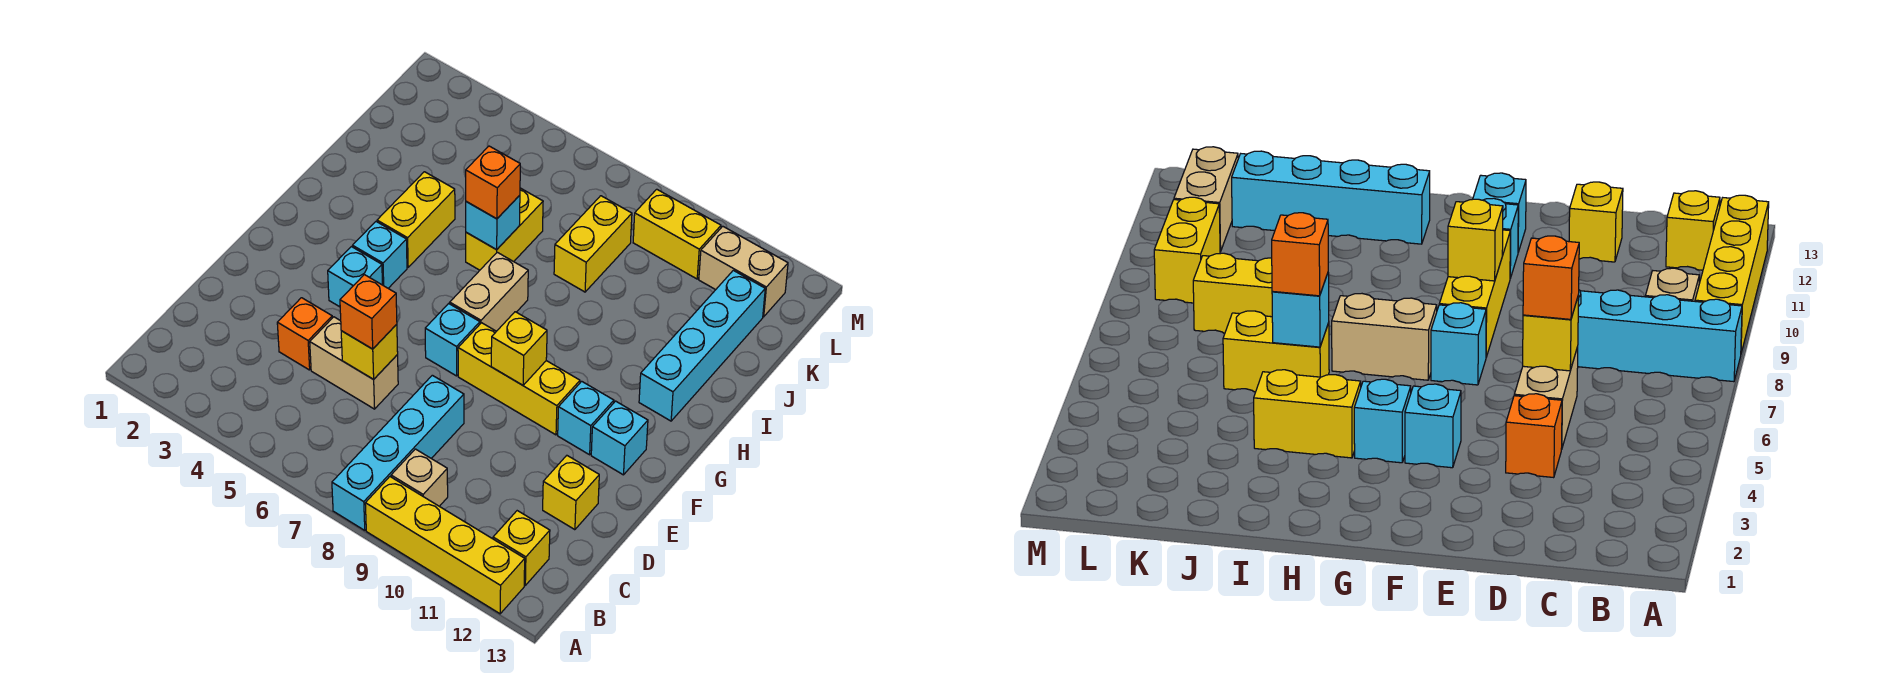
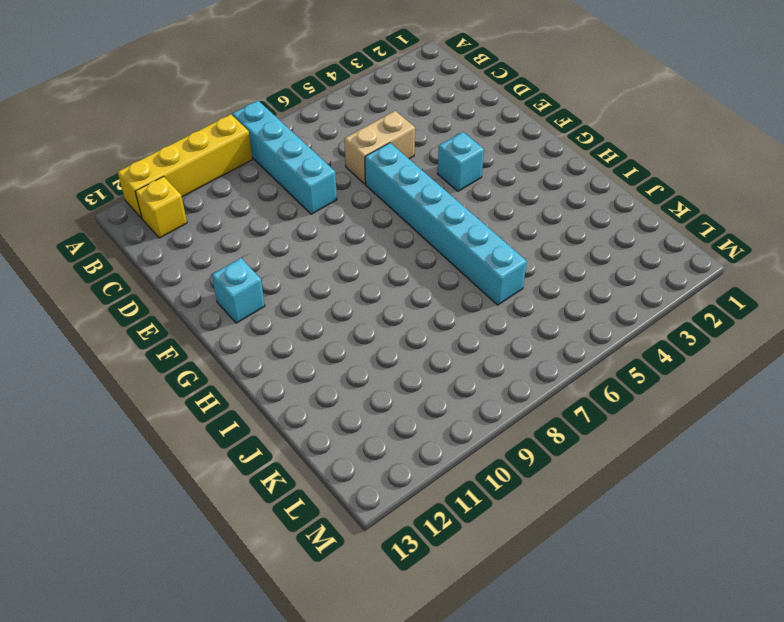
cyan 1x6 brick [365,143,527,305] -> yellow 1x2 brick [466,188,543,270]
none -> tan 1x1 brick [391,449,448,506]
none -> orange 1x1 brick [277,298,332,370]
none -> yellow 1x1 brick [543,456,599,530]

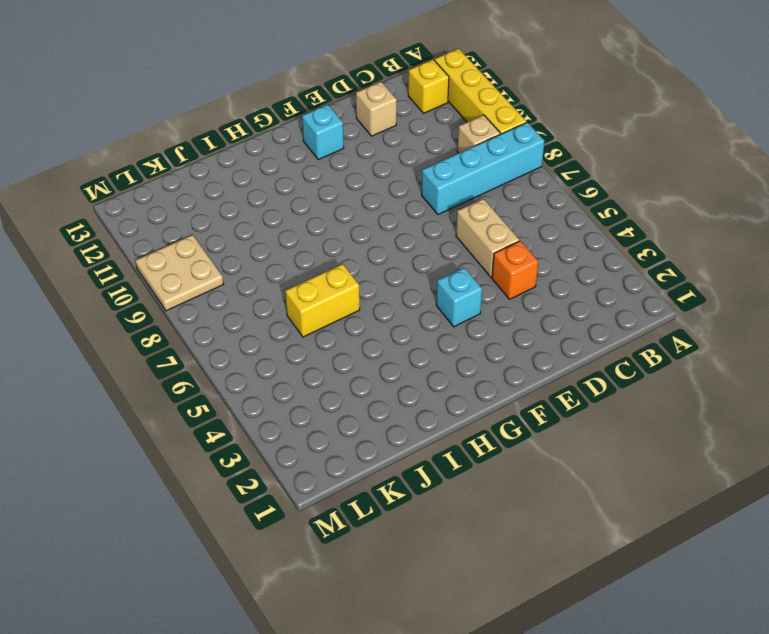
tan 1x1 brick [356,82,397,136] -> yellow 1x1 brick [543,456,599,530]
tan 2x2 plate [135,235,224,311] -> yellow 1x2 brick [633,189,721,279]
none -> cyan 1x1 brick [425,304,480,376]
none -> yellow 1x3 brick [458,323,580,435]
none -> cyan 1x1 brick [558,381,614,455]

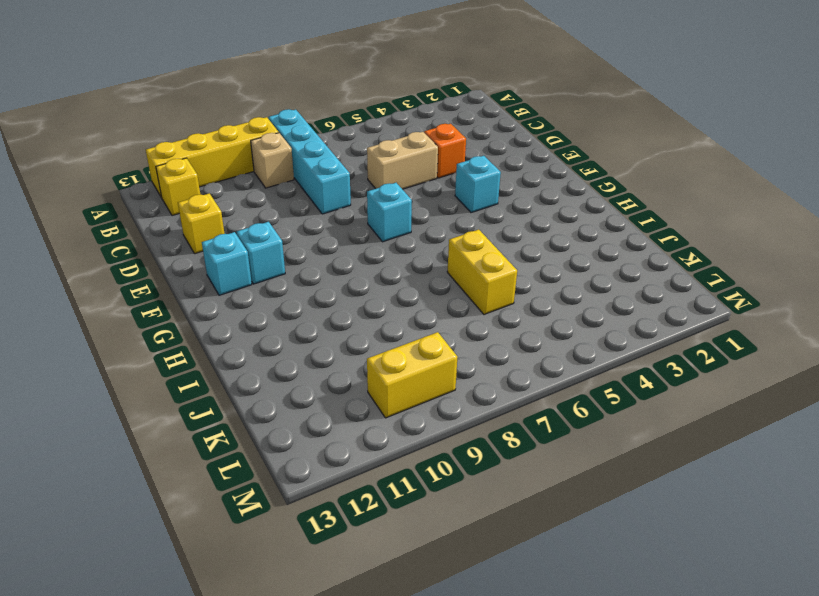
none -> yellow 1x3 brick [458,323,580,435]
none -> cyan 1x1 brick [352,222,407,288]
none -> tan 1x2 brick [450,252,528,331]

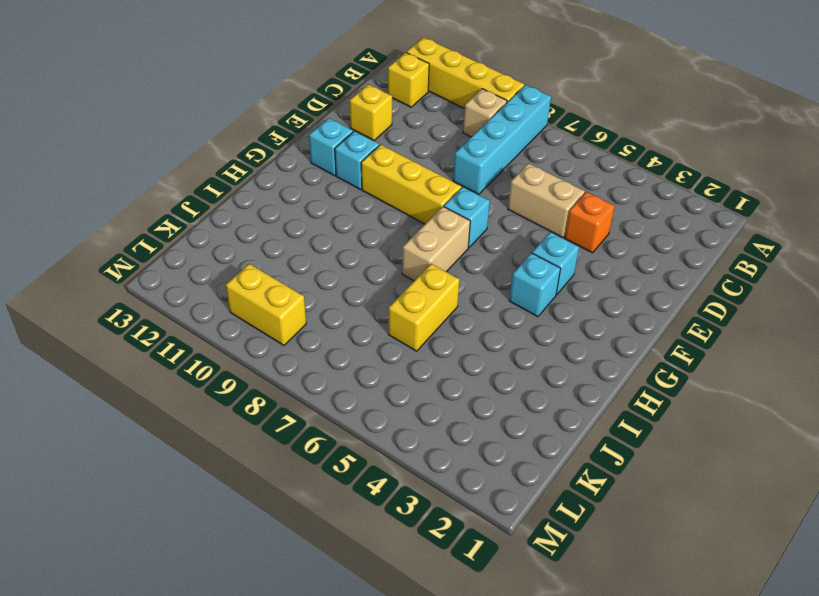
none -> yellow 1x2 brick [377,172,455,267]
none -> cyan 1x4 brick [639,270,765,421]
none -> yellow 1x2 brick [554,196,632,292]

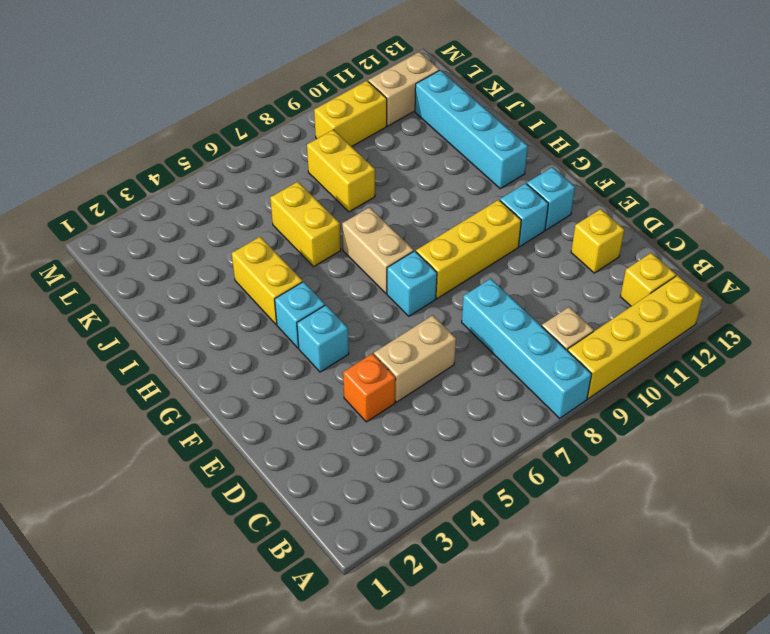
none -> yellow 1x1 brick [341,324,398,379]
none -> yellow 1x1 brick [491,312,547,385]
none -> cyan 1x1 brick [466,195,520,250]

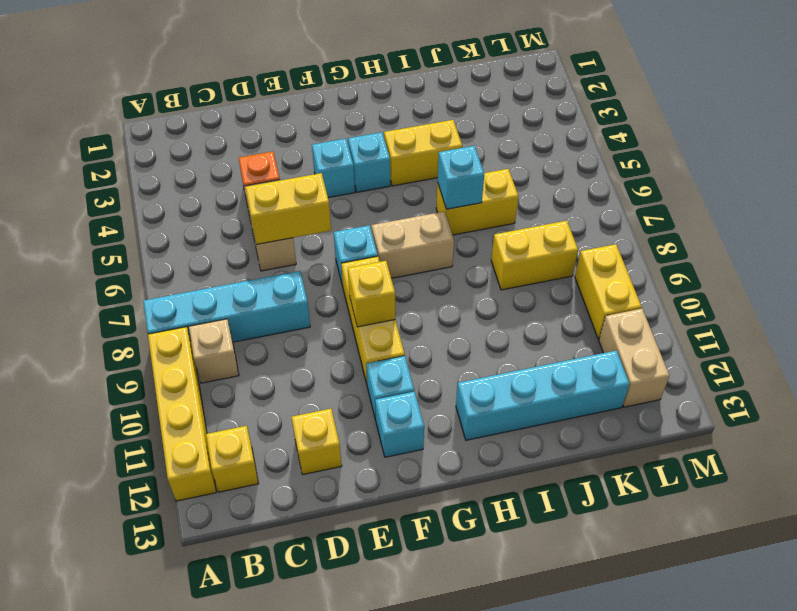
yellow 1x2 brick [245,173,331,245] -> yellow 1x1 brick [341,324,398,379]
none -> orange 1x1 brick [340,275,397,349]
none -> orange 1x1 brick [466,146,520,219]

